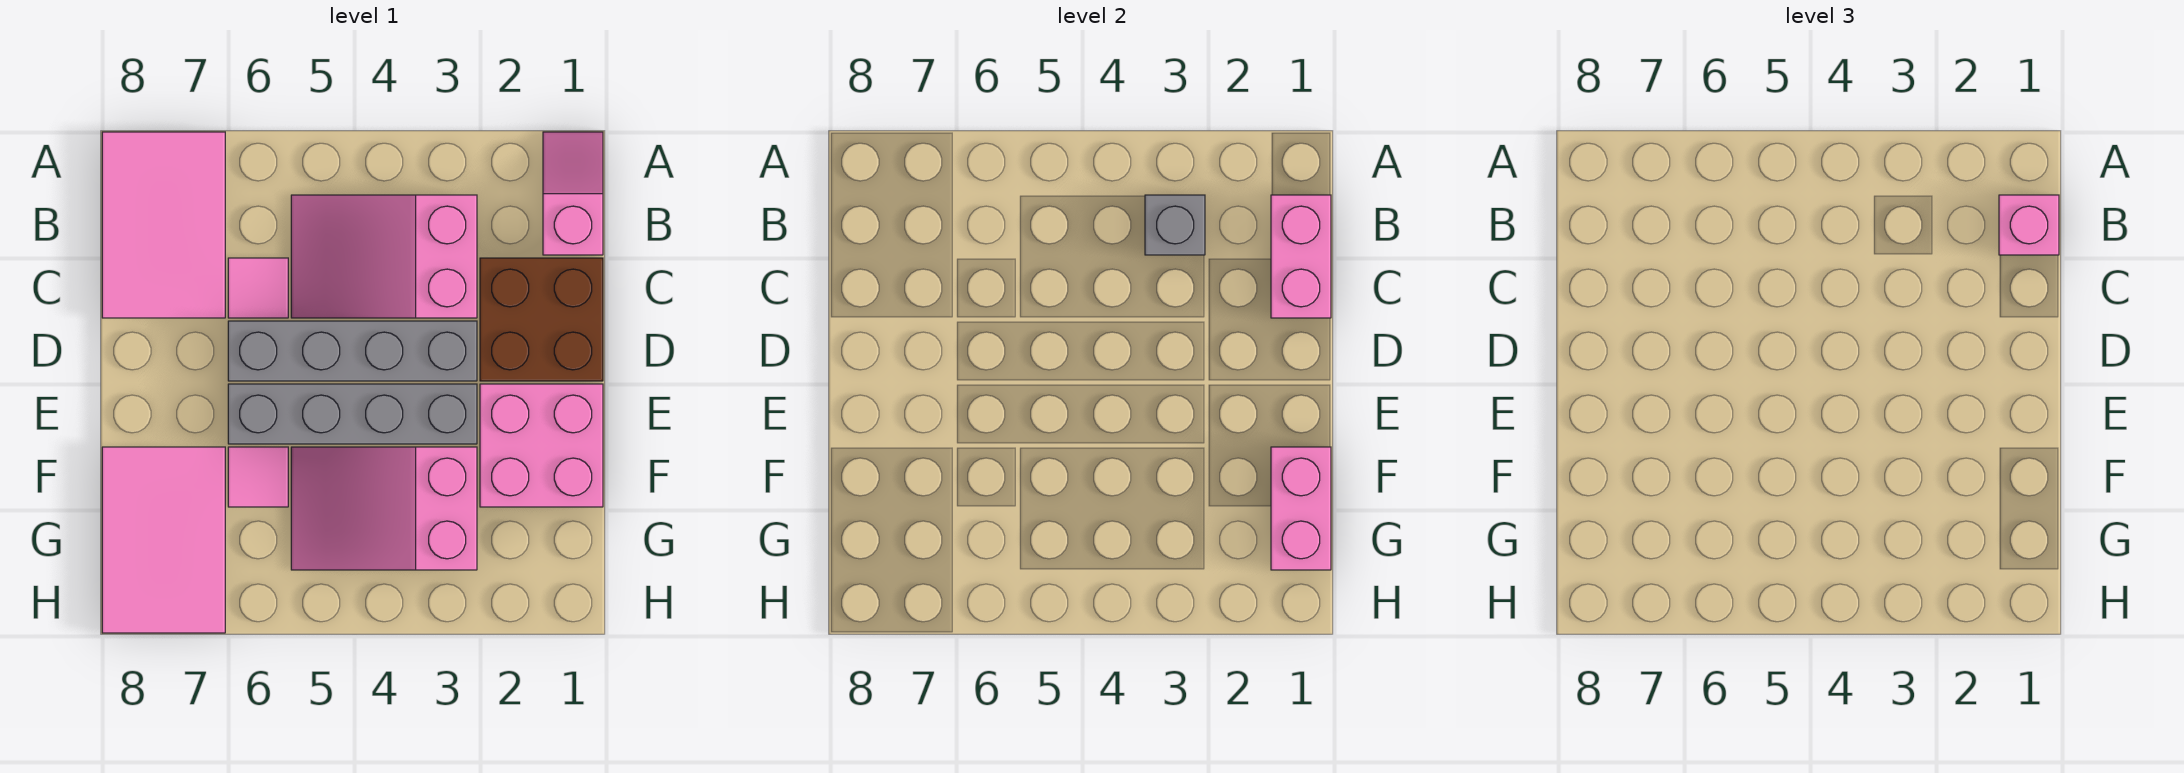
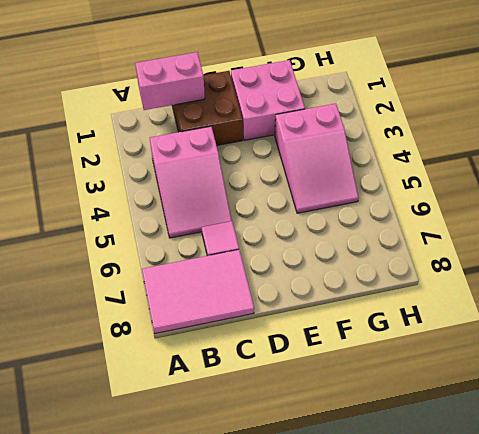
none -> pink 1x2 slope [543,132,603,255]
none -> grey 1x4 brick [228,321,477,381]
none -> grey 1x4 brick [228,384,477,444]

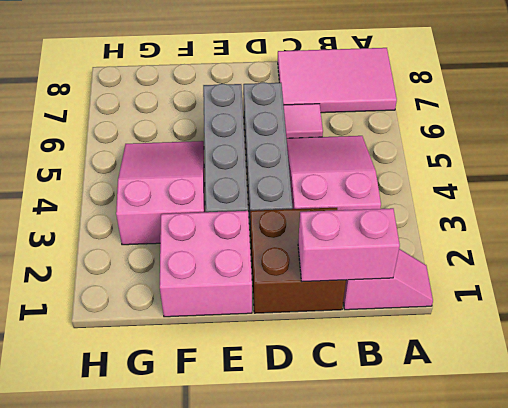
none -> pink 1x1 tile [228,447,288,507]
none -> pink 2x3 tile [102,447,225,633]
none -> grey 1x1 brick [1145,195,1205,255]

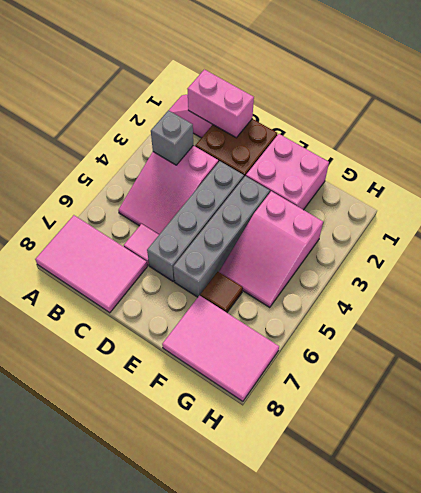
brown 1x1 tile [200,272,243,313] -> pink 1x1 tile [228,447,288,507]
none -> pink 1x2 brick [1271,447,1331,570]
none -> pink 1x1 brick [1999,195,2059,255]

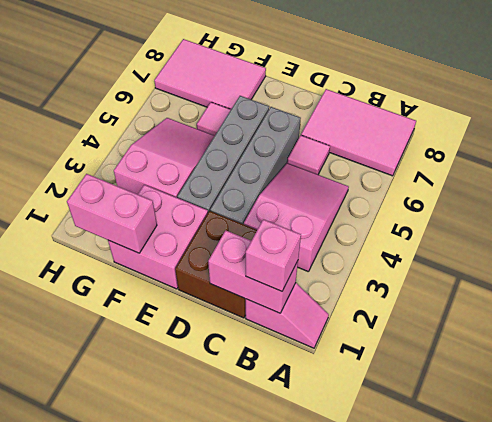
none -> grey 1x1 brick [1145,195,1205,255]

